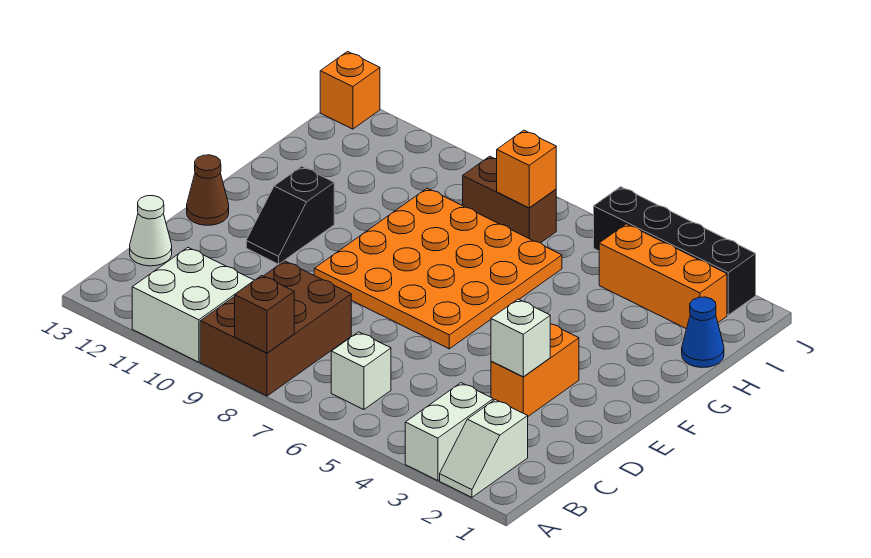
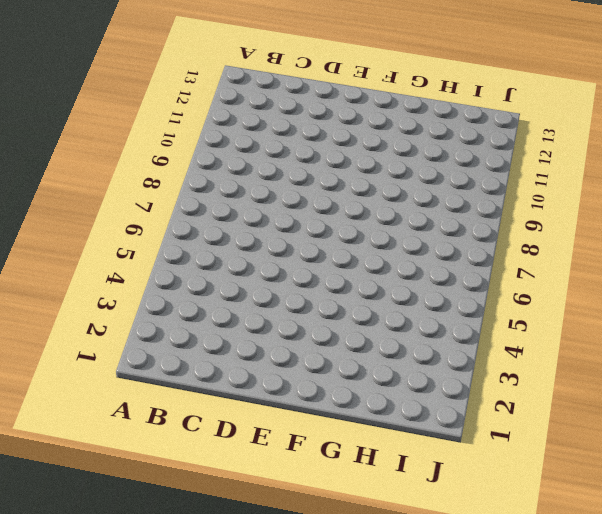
none -> white 1x2 slope [440,400,528,497]
none -> white 1x2 brick [405,383,493,481]
none -> brown 2x3 brick [200,261,351,396]

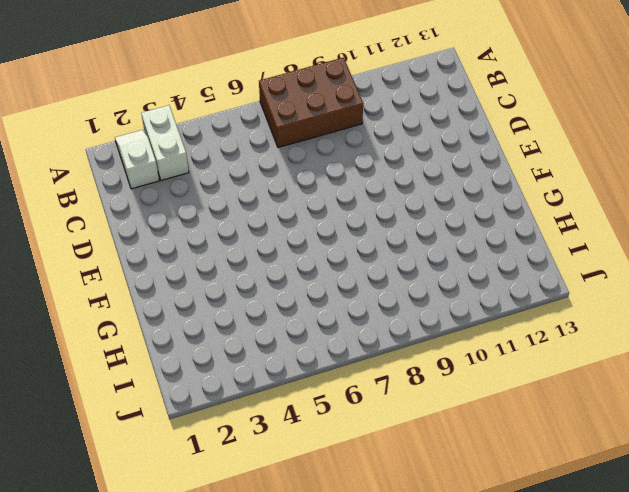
brown 2x3 brick [259,58,363,148] -> brown 2x3 brick turned to [200,261,351,396]
none -> white 2x2 brick [132,248,254,362]
none -> white 1x1 brick [331,332,391,410]
none -> white 1x1 cone [130,196,172,266]

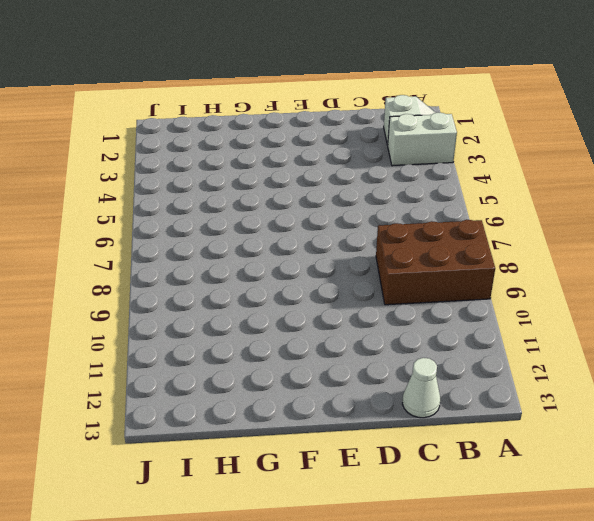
none -> white 2x2 brick [132,248,254,362]
none -> white 1x1 brick [331,332,391,410]
none -> orange 1x2 brick [491,324,579,416]

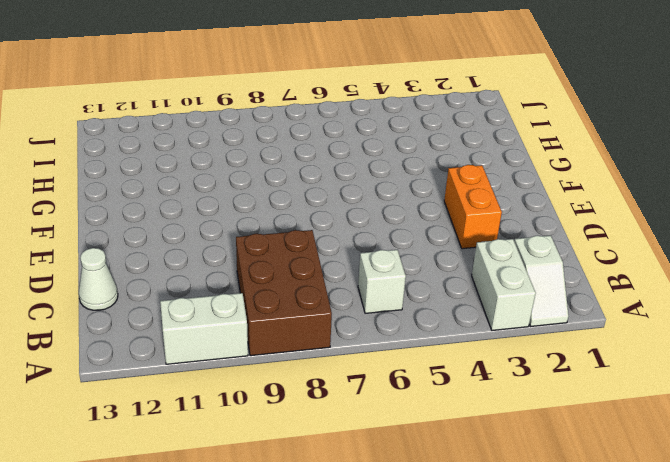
white 1x2 brick [160,293,248,364] -> white 2x2 brick [132,248,254,362]
none -> orange 4x4 plate [314,188,562,349]
none -> black 1x2 slope [246,166,334,264]
none -> brown 1x1 cone [187,155,229,225]

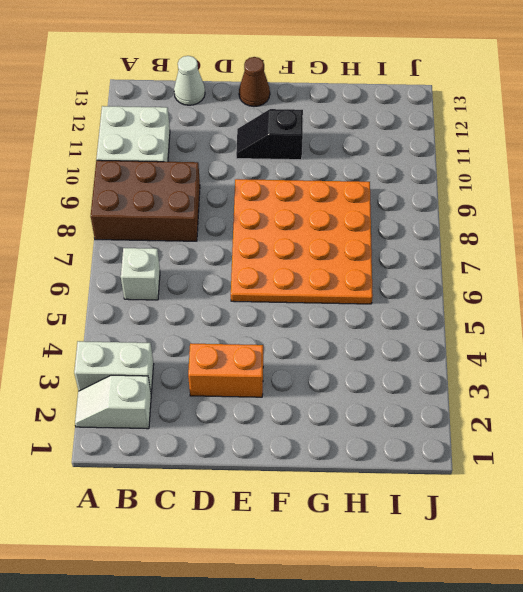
none -> blue 1x1 cone [682,297,724,368]
none -> orange 1x3 brick [599,224,727,329]
none -> brown 1x2 brick [463,156,556,243]

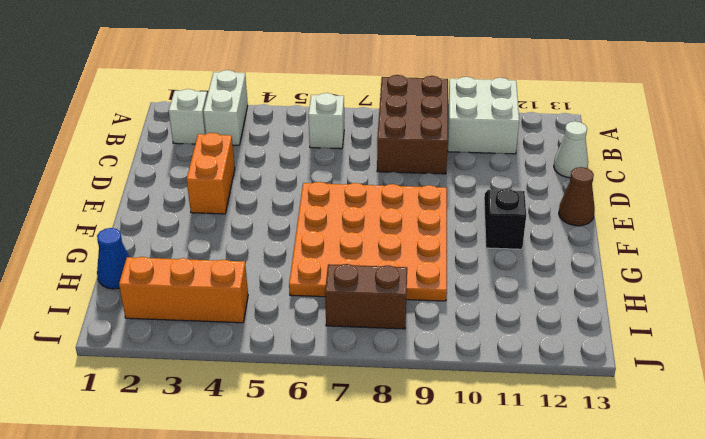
none -> black 1x4 brick [594,187,756,315]
none -> orange 1x1 brick [320,52,380,129]
none -> brown 1x1 brick [235,276,294,353]

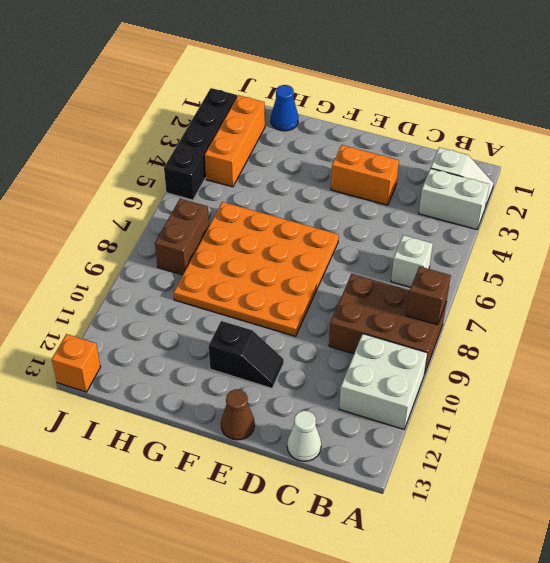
none -> white 1x1 brick [491,299,550,377]
none -> orange 1x1 brick [497,130,556,208]

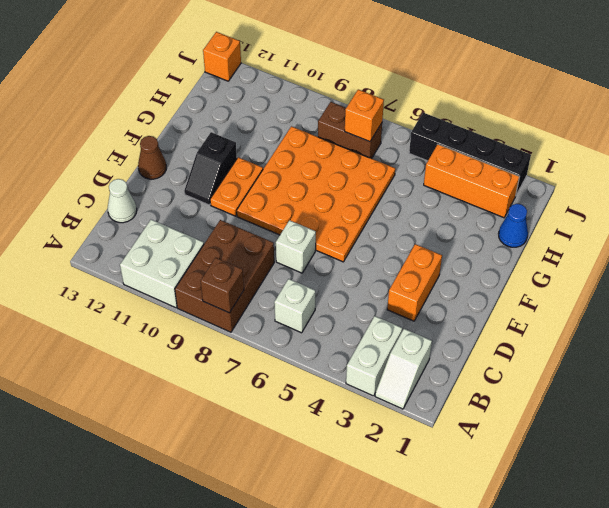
white 1x1 brick [276,220,316,273] -> white 1x1 brick moved to [491,299,550,377]
orange 1x2 plate [210,157,263,216] -> none

